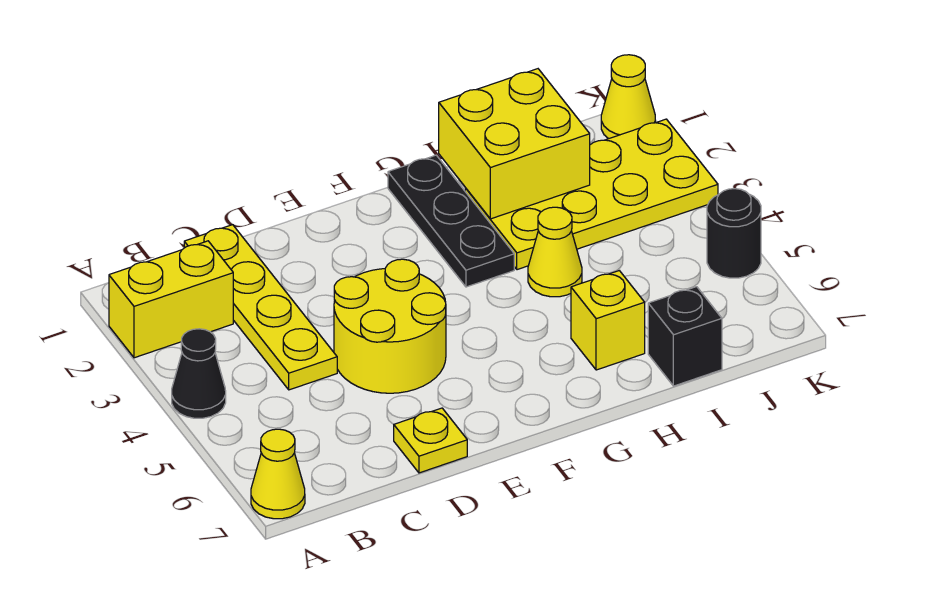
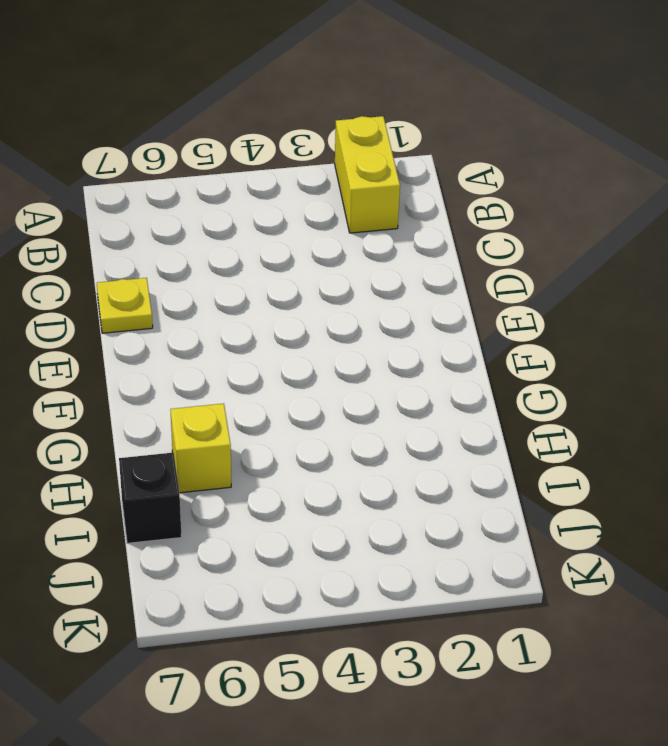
none -> black 1x1 cone [172,329,226,418]
none -> yellow 1x1 cone [251,429,305,519]
none -> yellow 1x4 plate [184,225,337,390]

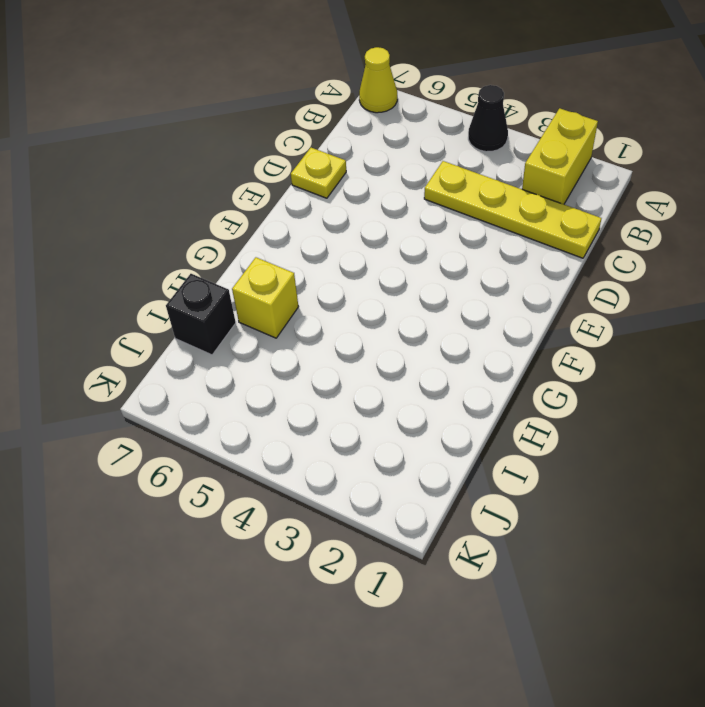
none -> yellow 2x2 round brick [334,259,446,393]
none -> black 1x3 plate [388,155,514,287]
none -> yellow 2x4 plate [465,119,718,270]

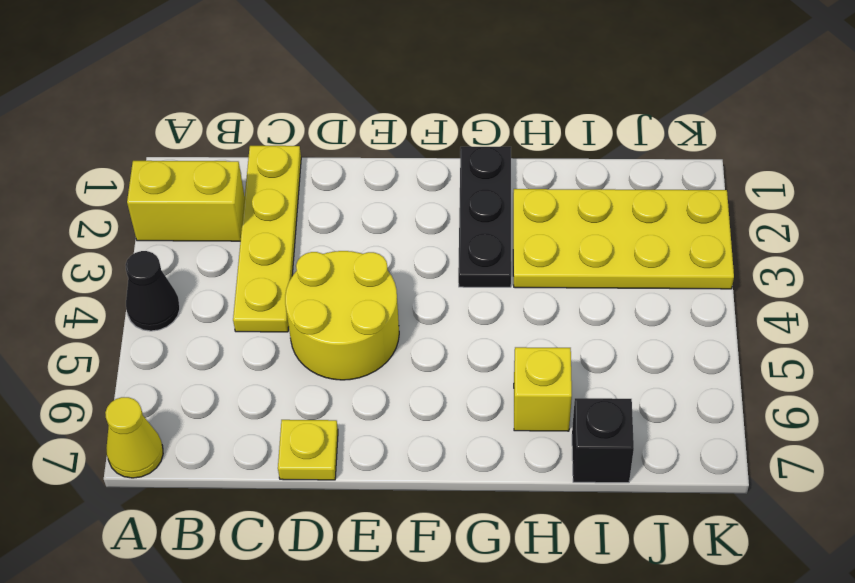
none -> yellow 1x1 cone [528,207,582,297]
none -> yellow 1x1 cone [601,55,655,139]
none -> black 1x1 round brick [707,189,761,278]

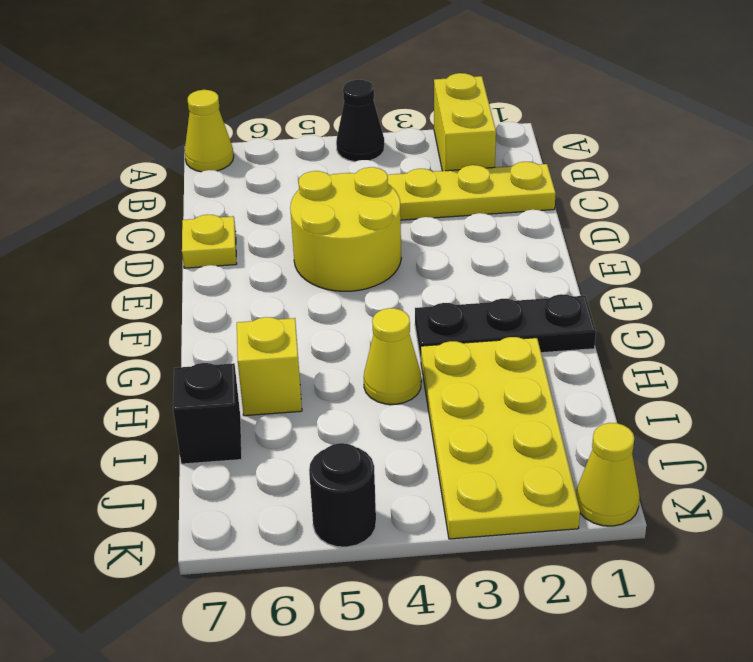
none -> yellow 2x2 brick [439,69,590,219]

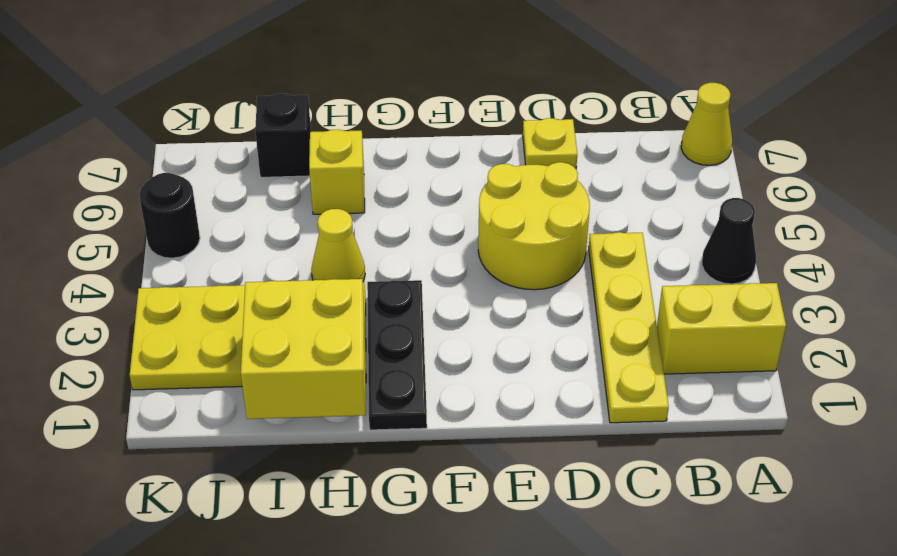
none -> yellow 1x1 cone [601,55,655,139]

